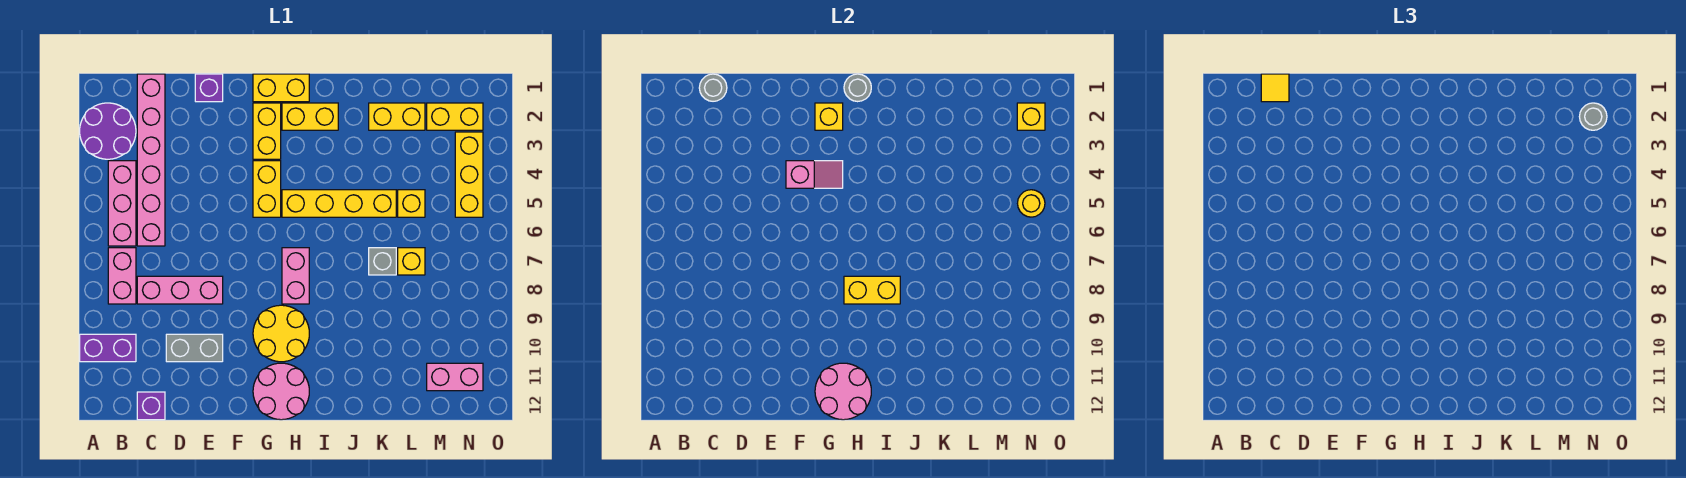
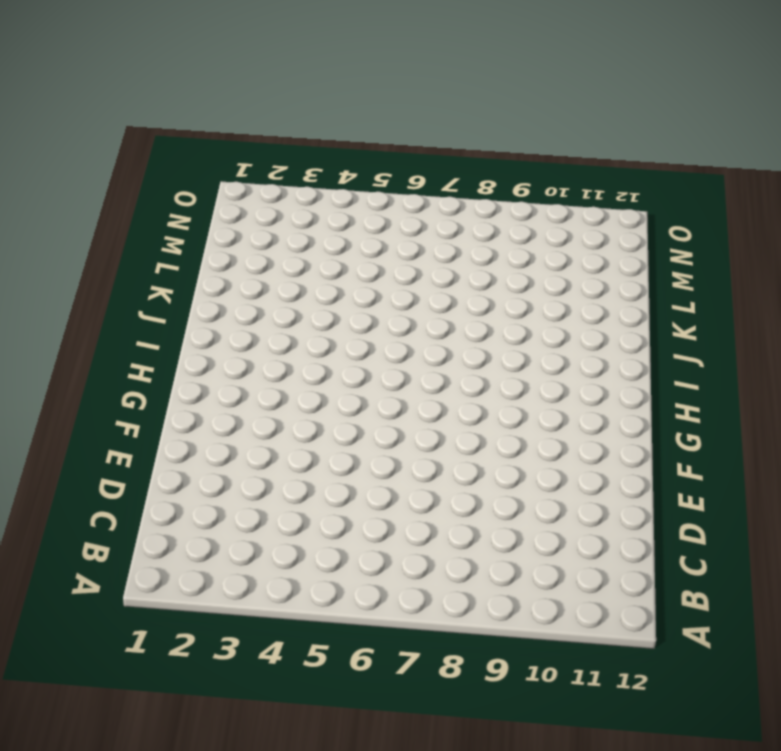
none -> purple 2x2 round brick [80,103,136,159]
none -> purple 1x2 brick [80,334,136,362]
none -> pink 1x3 brick [108,161,136,246]
none -> pink 1x2 brick [108,248,136,304]

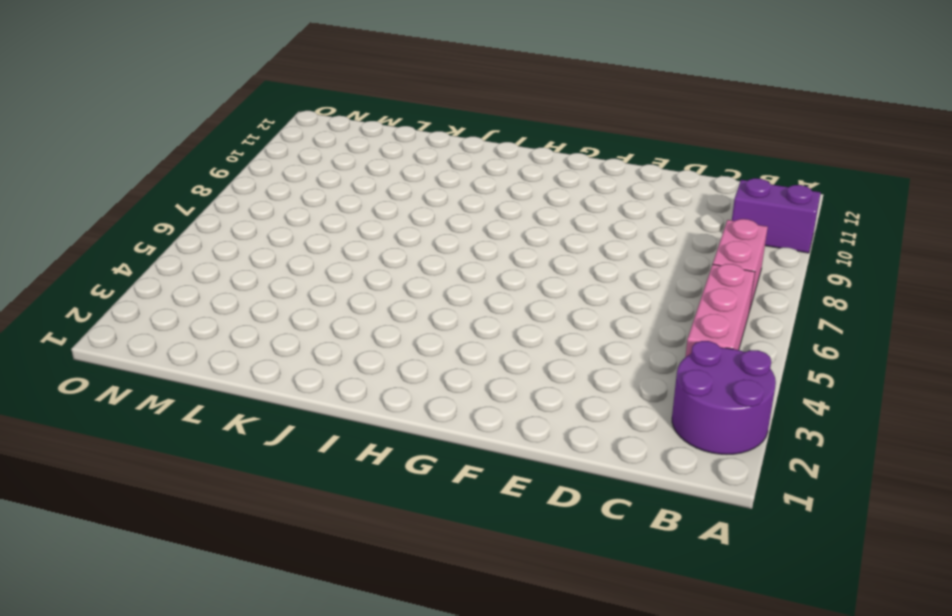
none -> pink 1x6 brick [137,74,165,246]
none -> pink 1x3 brick [137,276,223,304]
none -> purple 1x1 brick [137,392,165,420]
none -> grey 1x2 brick [166,334,223,362]

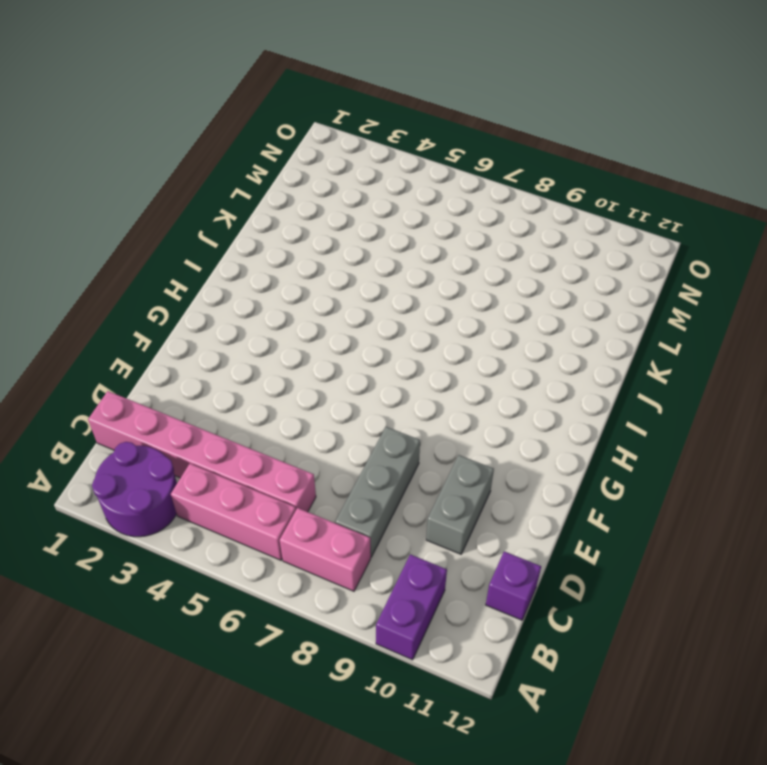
grey 1x3 brick [335,427,420,557] -> pink 1x3 brick [137,276,223,304]
none -> purple 1x1 brick [195,74,223,102]
none -> yellow 1x2 brick [253,74,309,102]
none -> yellow 1x2 brick [253,103,281,159]
none -> yellow 1x2 brick [253,161,281,217]

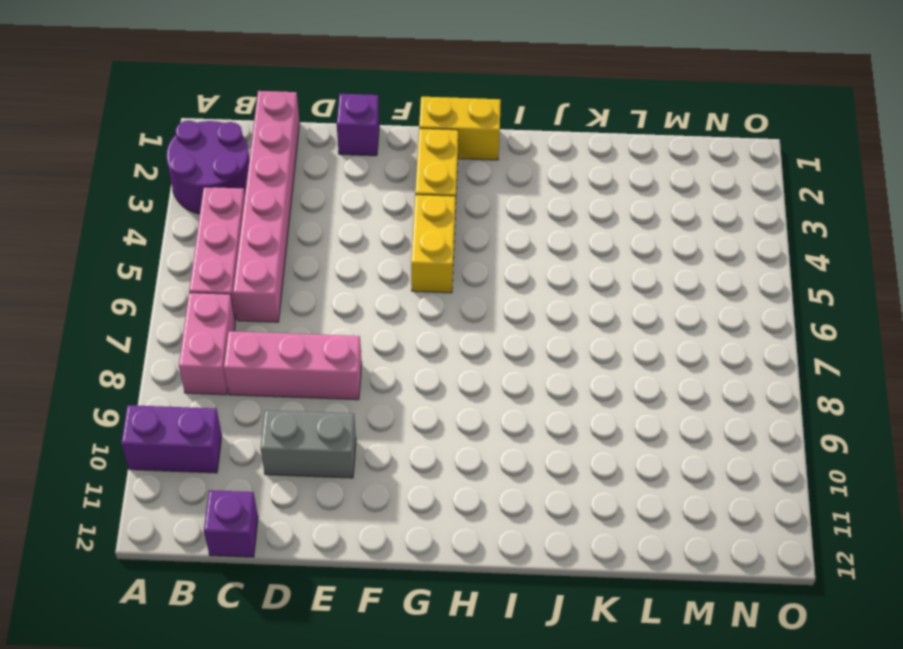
none -> yellow 2x2 round brick [253,305,309,362]
none -> pink 2x2 round brick [253,363,309,420]
none -> yellow 1x2 brick [282,103,338,130]
none -> yellow 1x4 brick [282,190,396,217]

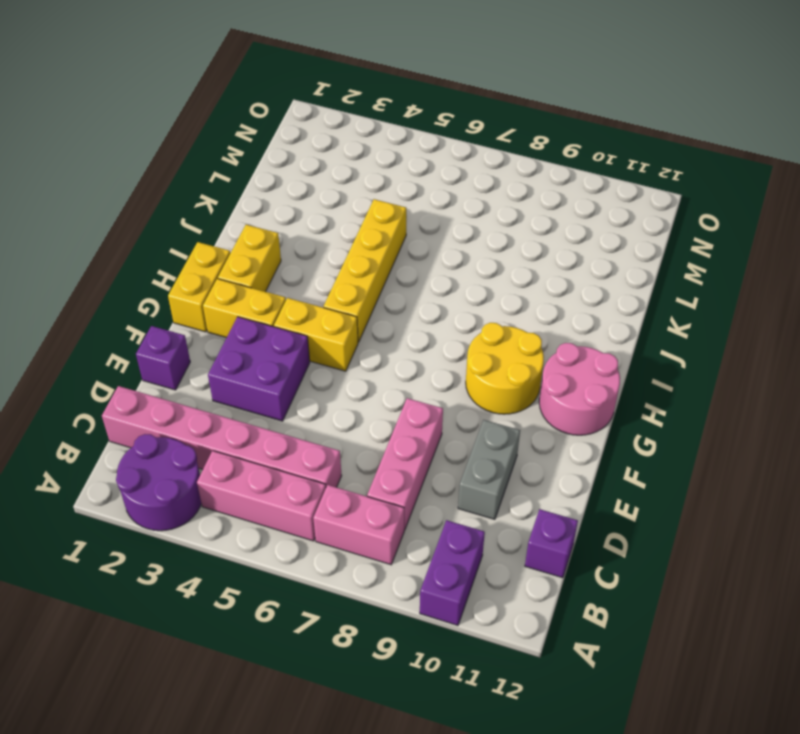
purple 2x2 brick [208,317,310,421] -> none
none -> pink 1x2 brick [282,248,309,304]
none -> yellow 1x2 brick [369,103,425,130]
none -> grey 1x1 brick [369,248,396,275]
none -> yellow 1x1 brick [398,190,425,217]

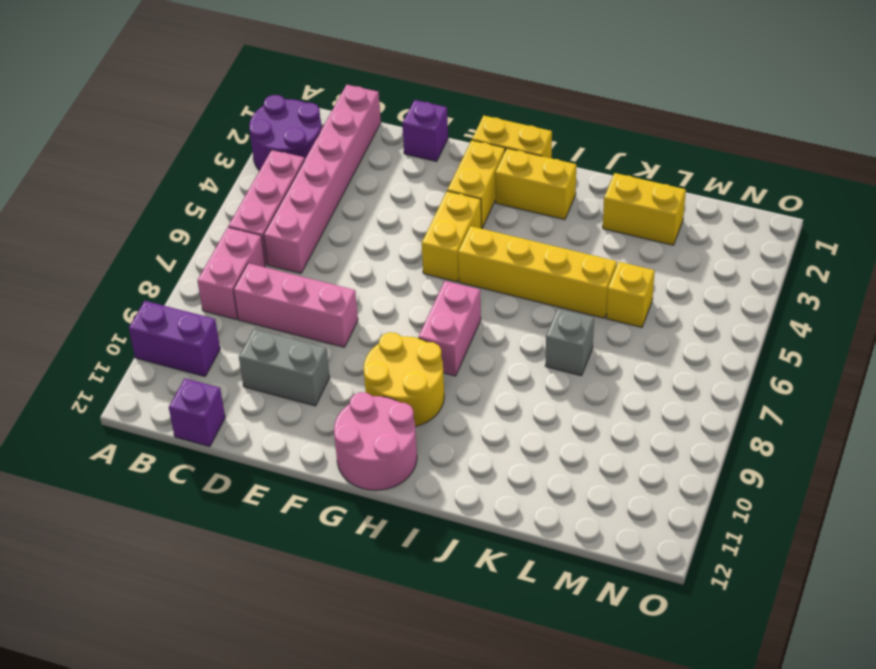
none -> yellow 1x1 brick [398,248,425,275]
none -> yellow 1x2 brick [427,103,483,130]
none -> pink 1x2 brick [427,363,483,391]
none -> yellow 1x3 brick [455,132,483,217]

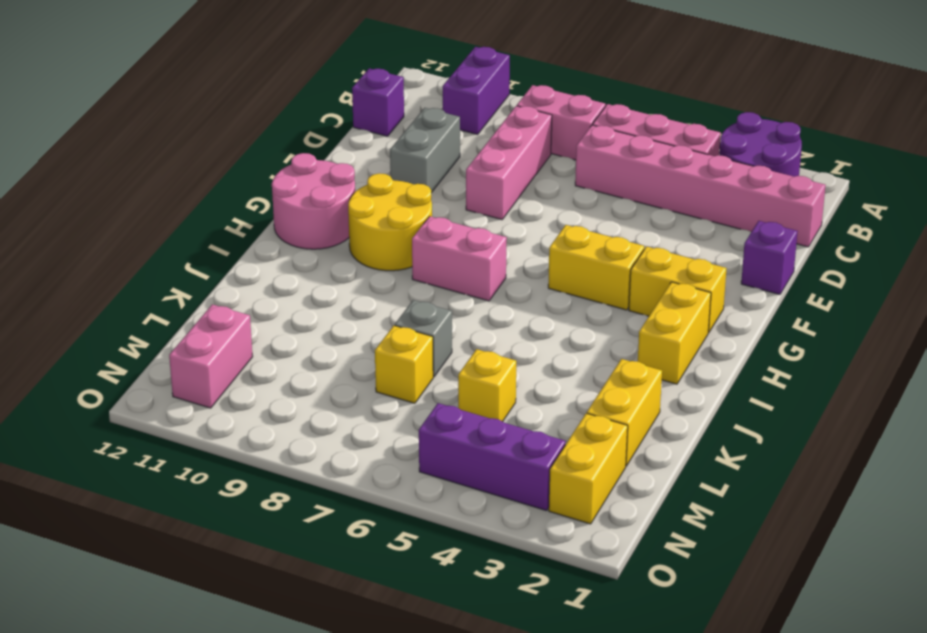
purple 1x3 brick [419,403,566,511] -> yellow 1x3 brick [455,132,483,217]
none -> yellow 1x2 brick [253,74,309,102]
none -> yellow 1x4 brick [282,190,396,217]
none -> grey 1x1 round brick [699,74,727,101]
none -> pink 1x2 slope [786,161,843,188]

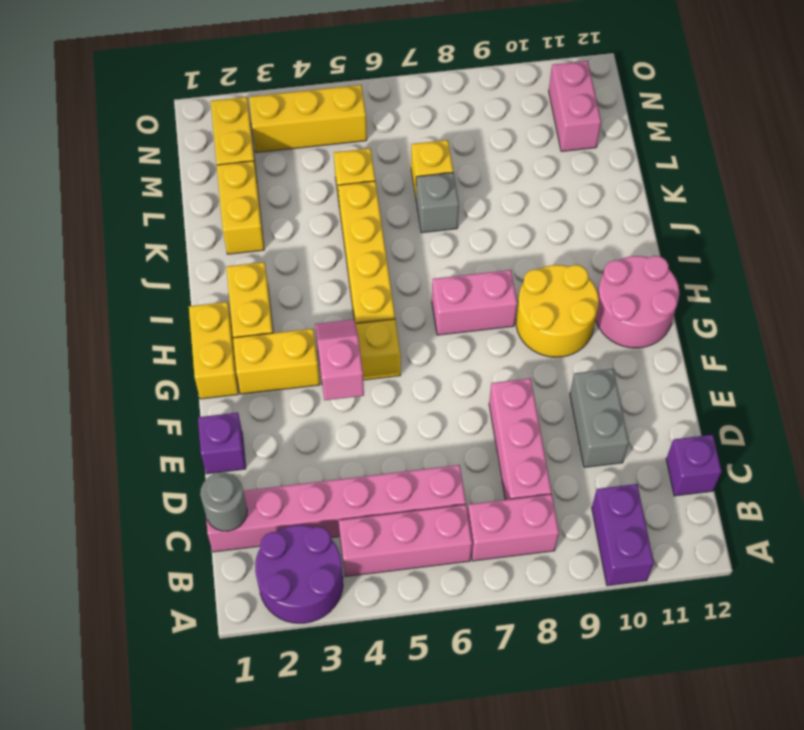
none -> yellow 1x1 brick [815,103,843,130]
none -> pink 2x2 round brick [815,363,871,420]
none -> grey 1x1 round brick [844,74,871,102]
none -> yellow 1x2 brick [844,276,900,304]

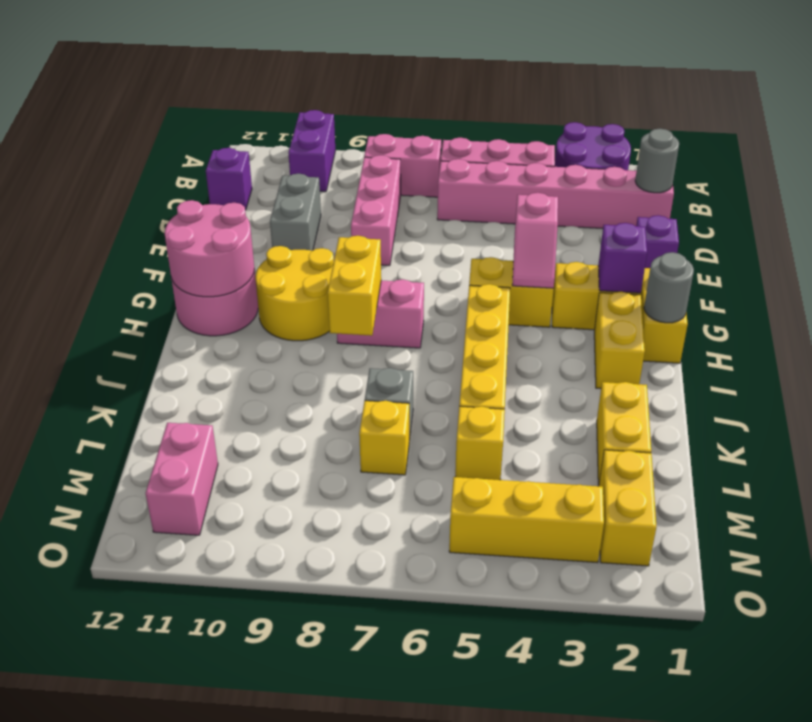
purple 1x1 brick [598,223,647,293] -> yellow 1x1 brick [815,103,843,130]
none -> yellow 1x1 brick [1017,103,1045,130]
none -> yellow 1x1 round brick [1018,190,1045,217]
none -> yellow 1x1 tile [1261,74,1289,102]
none -> grey 1x1 round brick [1579,103,1607,130]

